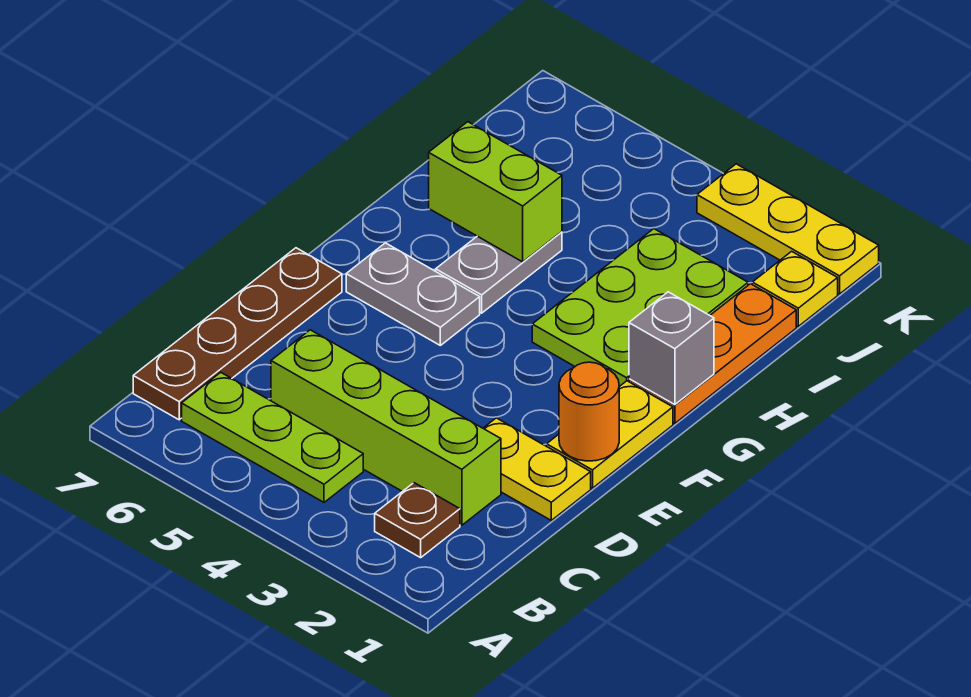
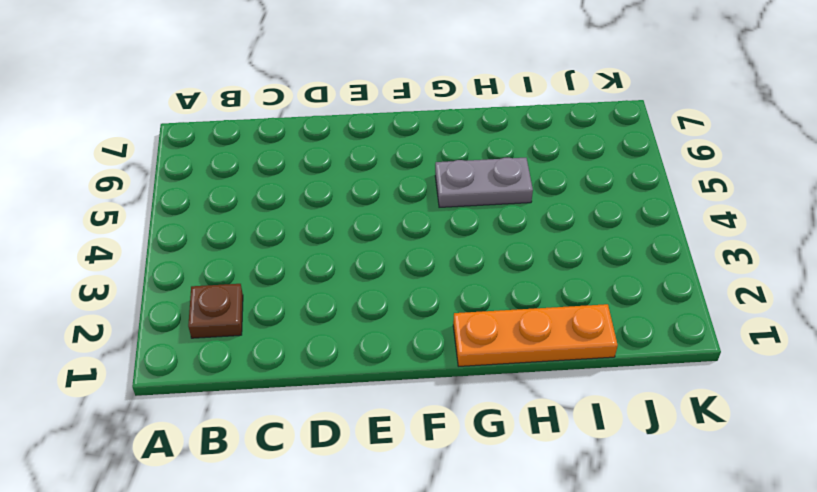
none -> lime 1x3 plate [182,372,363,502]
none -> brown 1x4 plate [133,248,342,420]
none -> lime 1x4 brick [271,330,501,525]

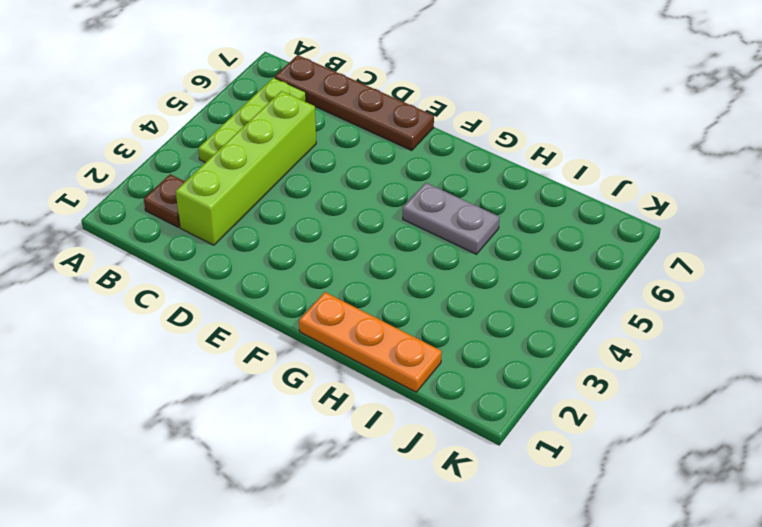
none -> yellow 1x2 plate [483,418,591,520]
none -> yellow 1x2 plate [547,381,673,488]
none -> grey 1x2 plate [346,243,480,345]

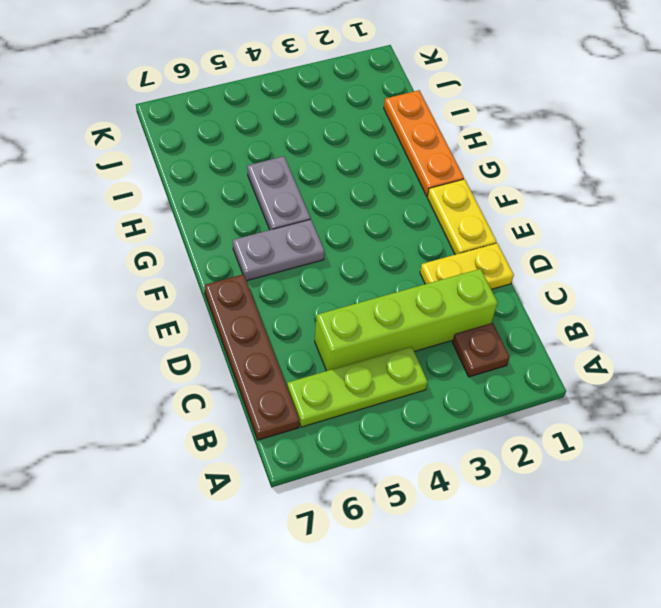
none -> lime 2x3 plate [532,229,748,387]
none -> yellow 1x1 plate [752,251,838,326]
none -> yellow 1x3 plate [697,164,879,294]

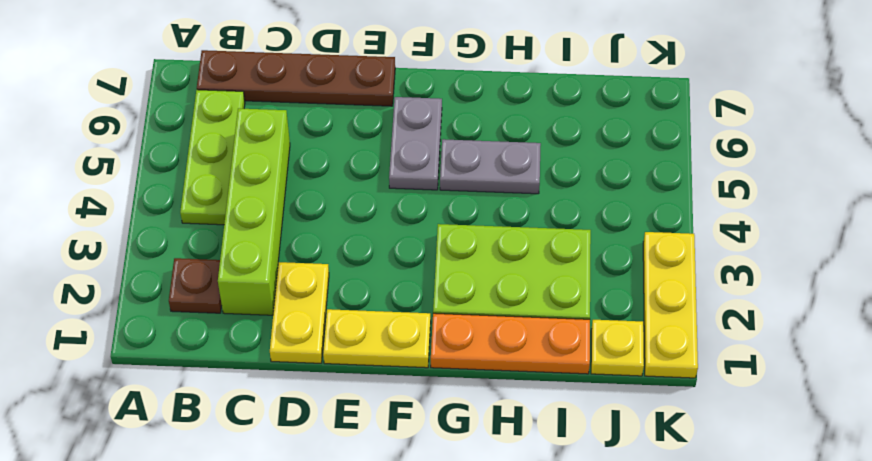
none -> orange 1x1 round brick [559,362,619,461]
none -> grey 1x1 brick [629,292,714,405]
none -> lime 1x2 brick [429,122,562,262]

